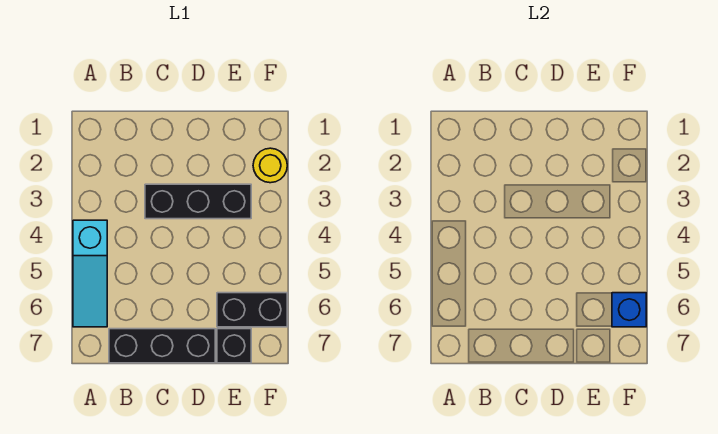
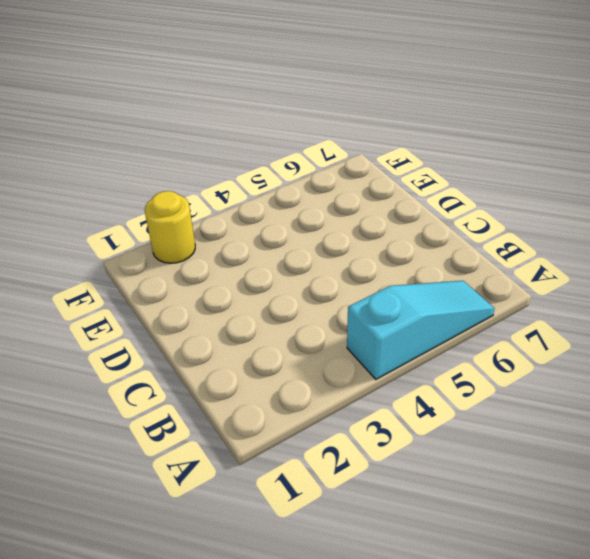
none -> black 1x3 brick [109,329,215,363]
none -> black 1x3 brick [145,184,251,219]

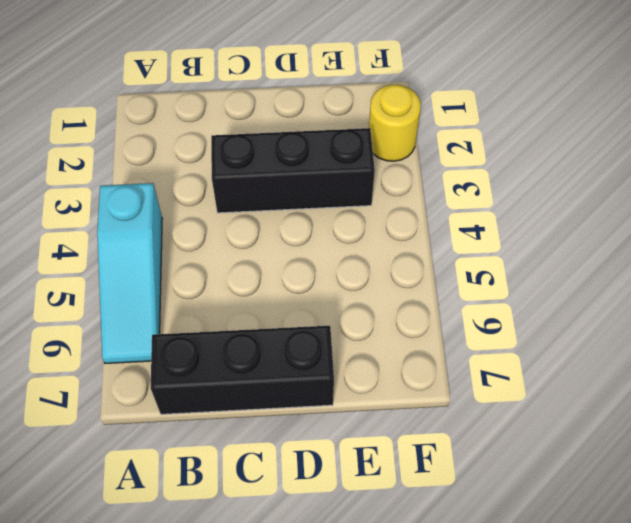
none -> black 1x2 brick [217,293,287,327]
none -> black 1x1 brick [217,329,251,363]

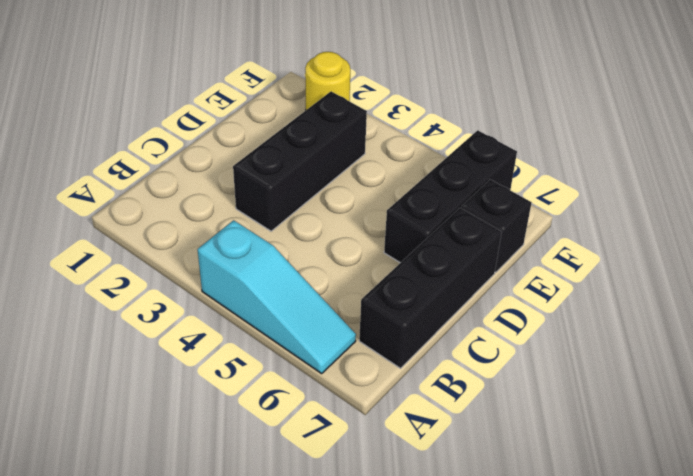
black 1x3 brick [384,130,517,263] -> black 1x2 brick [217,293,287,327]
none -> blue 1x1 brick [612,293,646,327]

